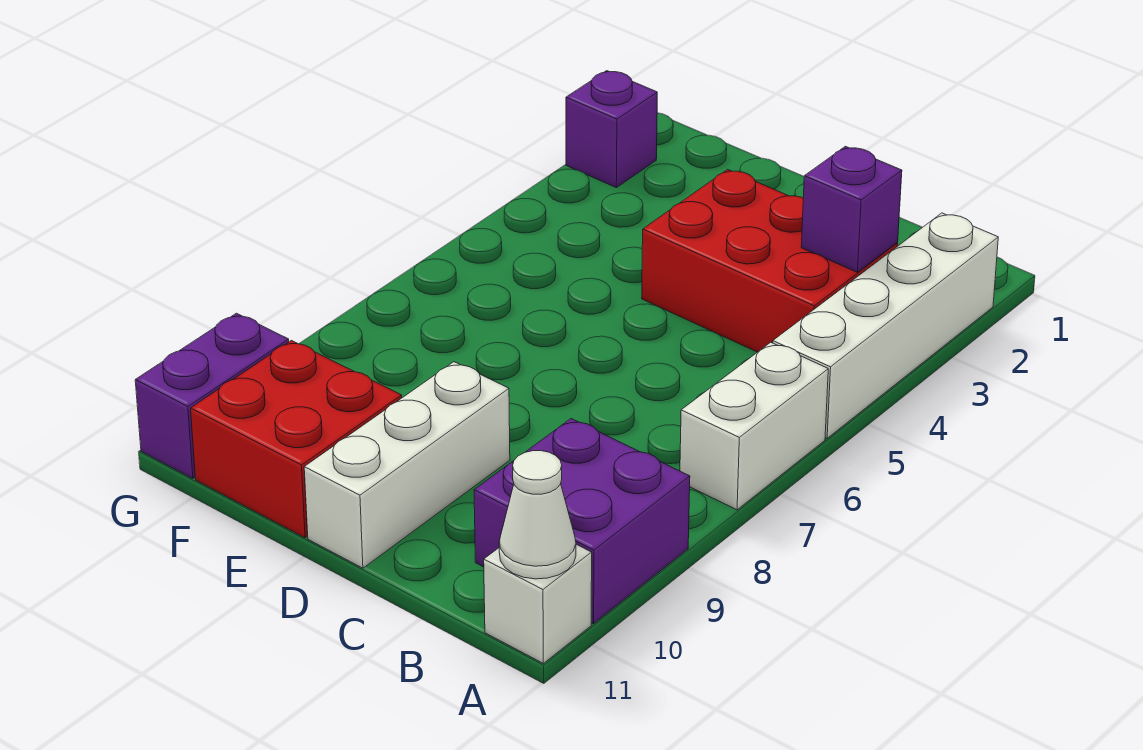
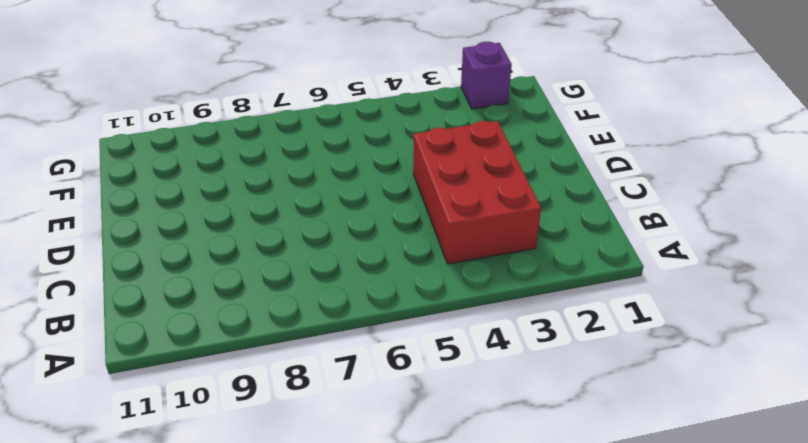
none -> white 1x4 brick [773,213,998,438]
none -> white 1x2 brick [680,342,828,510]

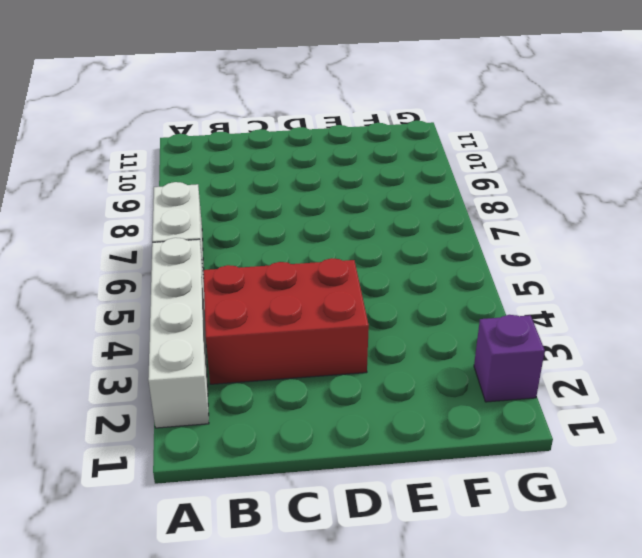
none -> purple 2x2 brick [474,419,690,624]
none -> white 1x1 brick [484,544,592,663]

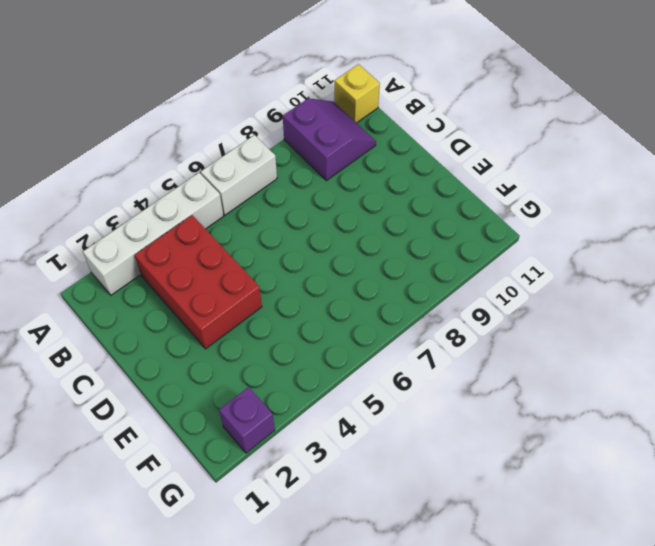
purple 2x2 slope [283,98,376,181] -> purple 2x2 brick [474,419,690,624]
yellow 1x1 brick [334,64,380,123] -> white 1x1 brick [484,544,592,663]
none -> white 1x3 brick [304,362,510,568]
none -> red 2x2 brick [191,340,402,538]

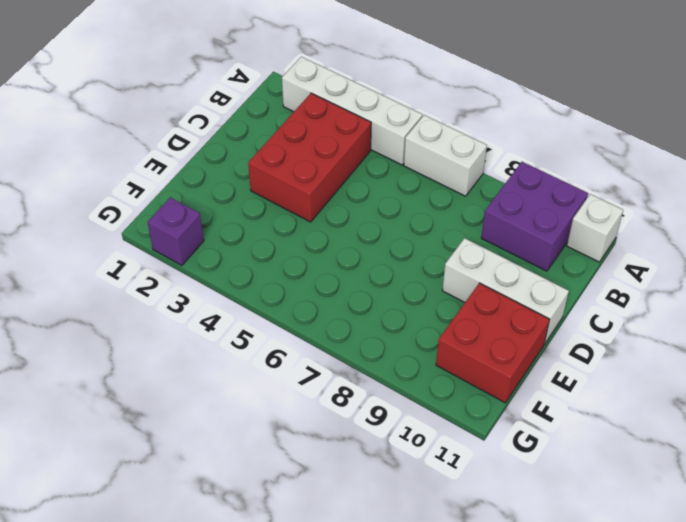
none -> purple 1x2 brick [135,313,289,478]
none -> white 1x1 cone [499,451,576,579]

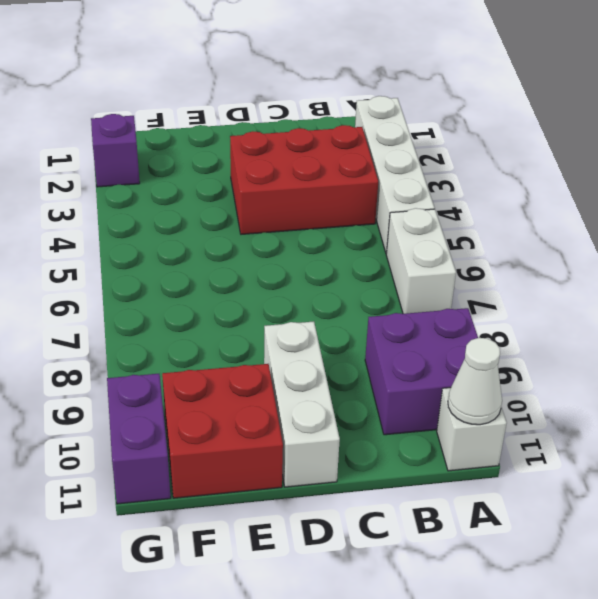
none -> purple 1x1 brick [801,146,902,272]

